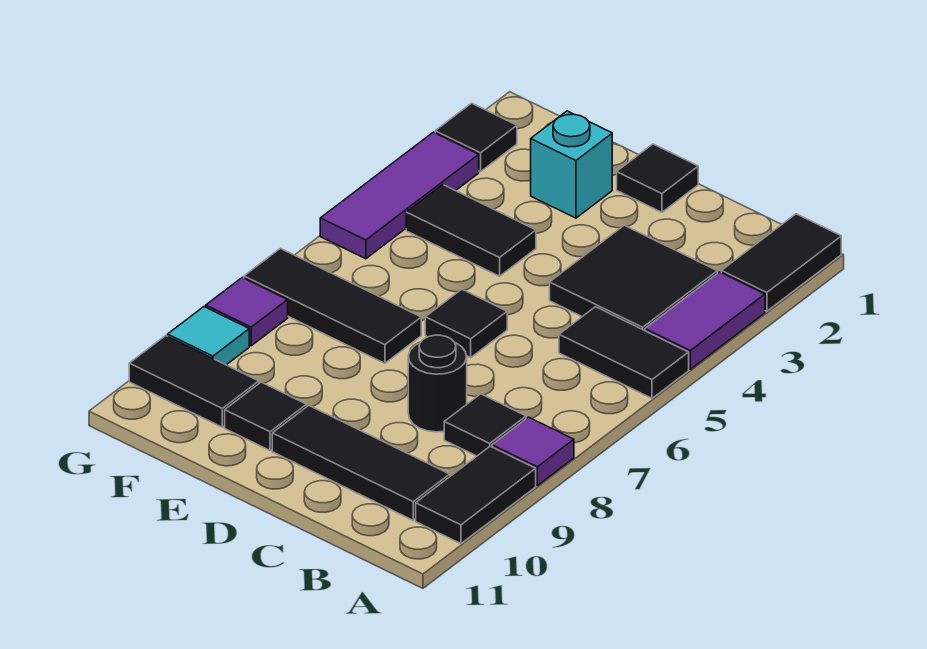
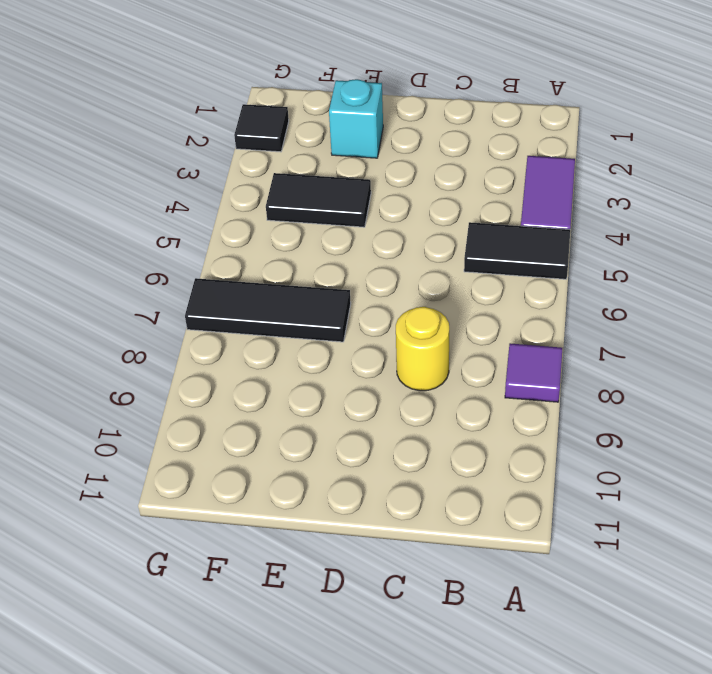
yellow 1x1 round brick [396,307,449,391] -> black 1x1 round brick [408,335,467,432]
none -> black 1x2 tile [721,214,841,311]
none -> black 1x2 tile [416,446,536,544]
none -> black 2x2 tile [550,225,717,331]

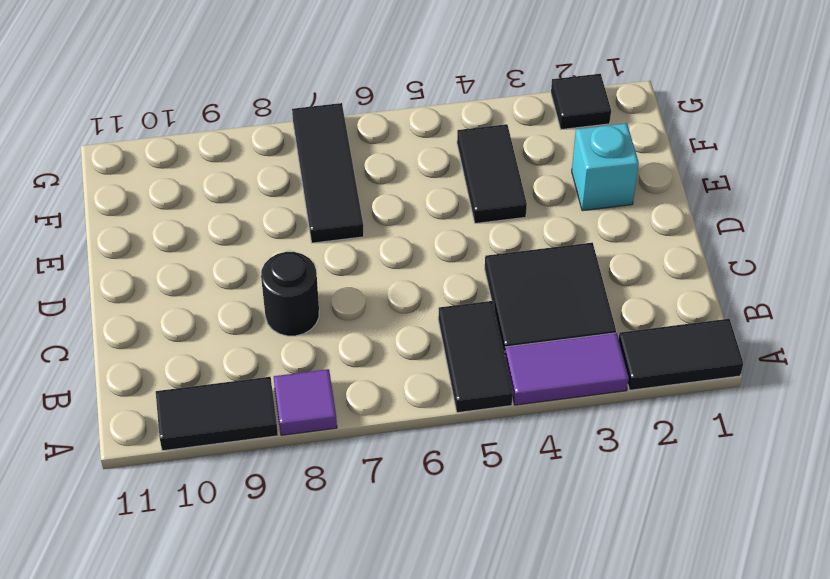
none -> black 1x1 tile [444,394,526,456]
none -> black 1x3 tile [272,406,450,520]
none -> black 1x1 tile [617,144,698,212]

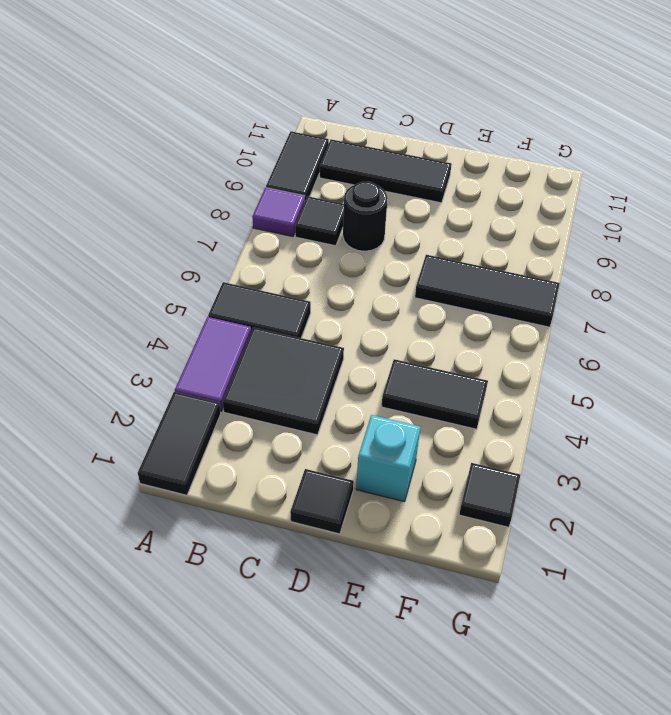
none -> black 1x1 tile [425,289,507,357]
none -> black 1x1 tile [225,382,307,450]
none -> black 1x2 tile [129,336,259,427]

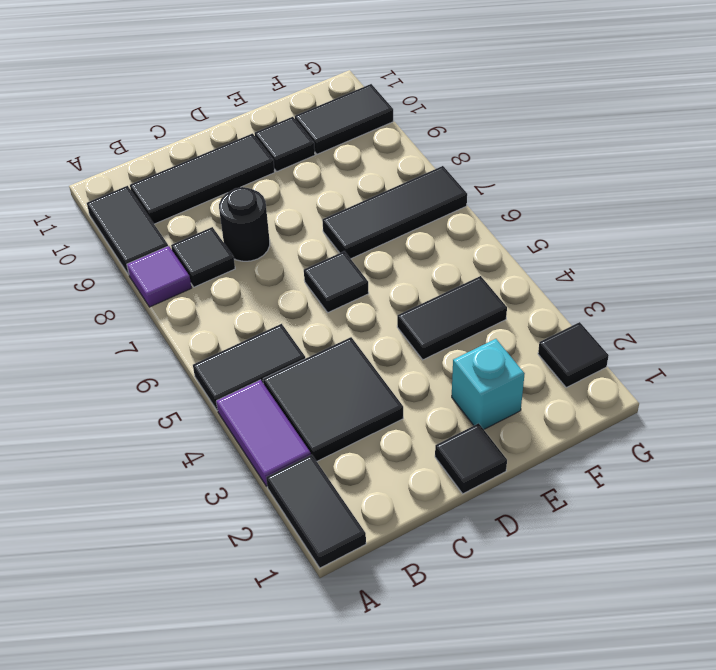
none -> purple 1x3 tile [320,132,479,259]
none -> purple 1x1 tile [206,278,288,346]
none -> cyan 1x1 tile [168,307,249,365]

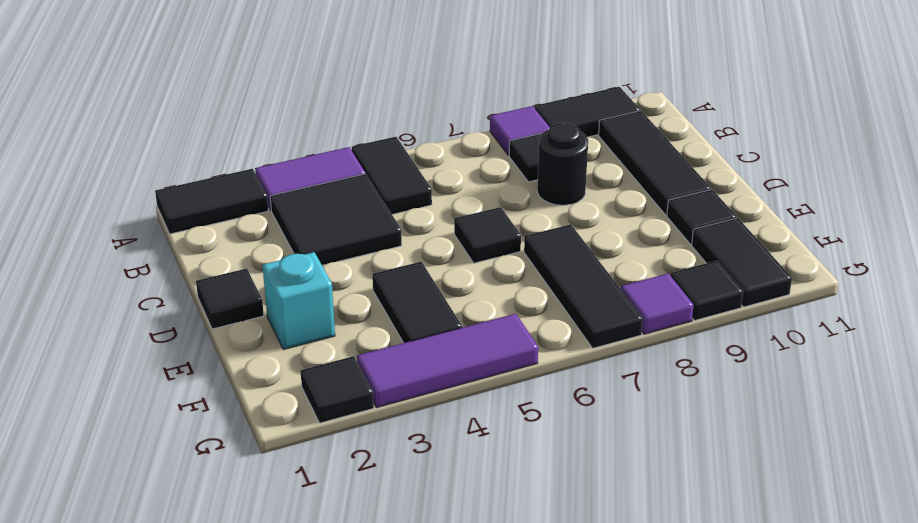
black 1x1 tile [671,261,743,321] -> cyan 1x1 tile [168,307,249,365]

